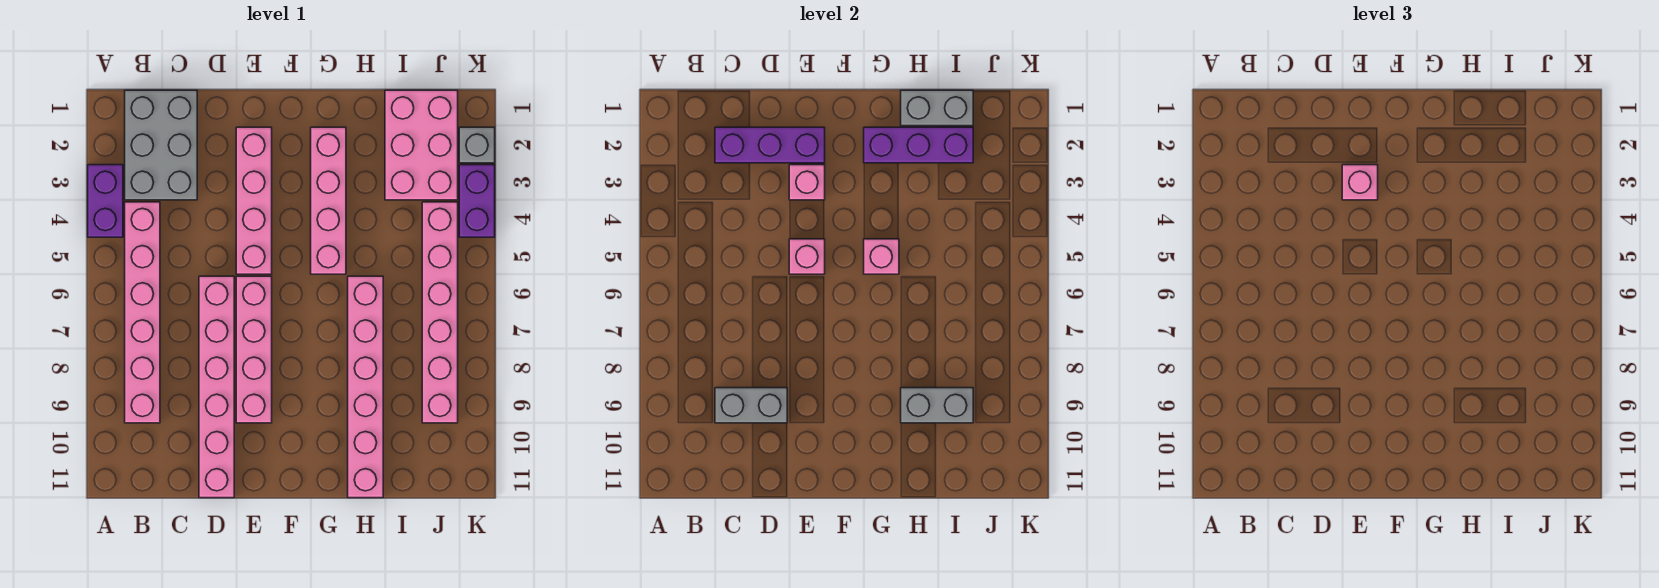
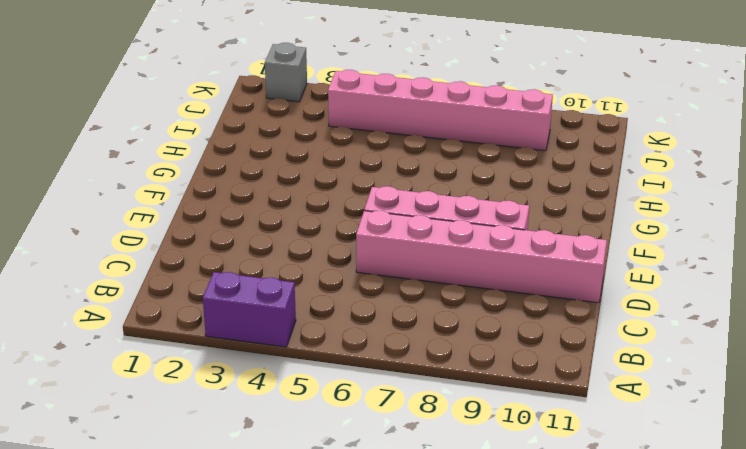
none -> grey 2x3 brick [125,90,197,200]
none -> pink 1x6 brick [125,202,160,423]
none -> pink 1x4 brick [236,127,272,274]

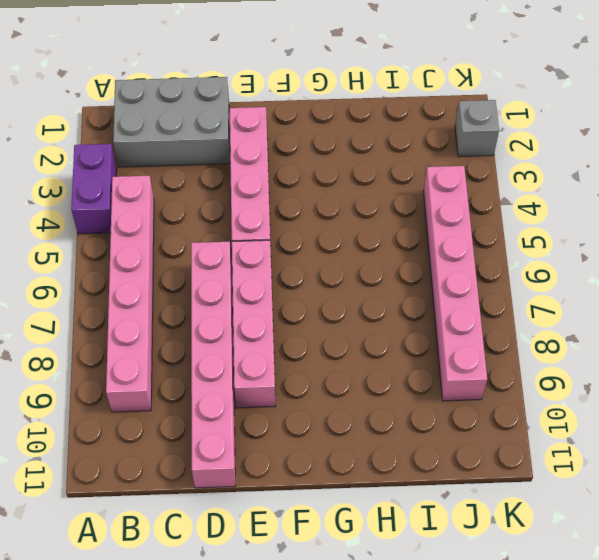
grey 2x3 brick [113,77,230,167] -> grey 2x3 brick turned to [125,90,197,200]
none -> pink 1x4 brick [311,127,346,274]
none -> pink 1x6 brick [348,276,383,498]
none -> pink 2x3 brick [385,90,458,200]

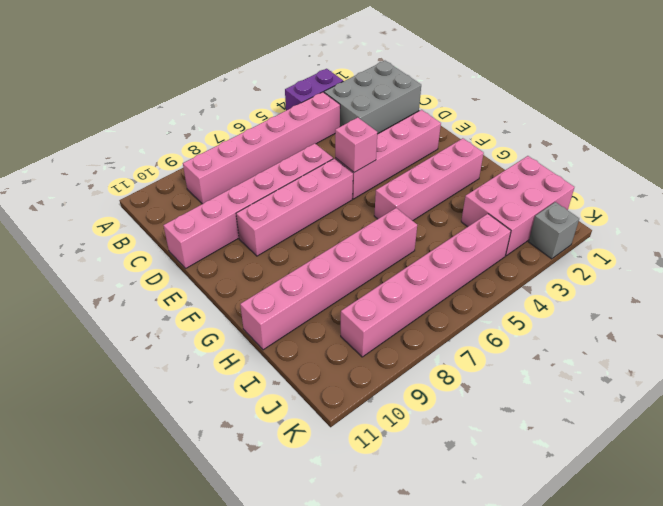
none -> purple 1x2 brick [459,165,495,237]
none -> purple 1x3 brick [715,127,825,163]
none -> grey 1x2 brick [715,388,787,423]

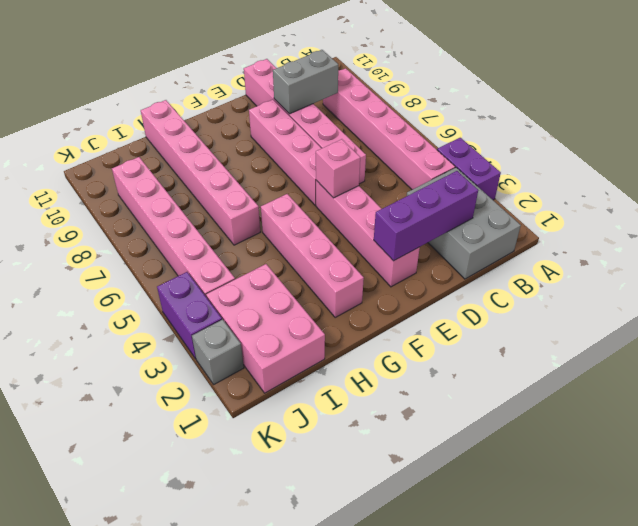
none -> pink 1x1 brick [789,165,825,200]
none -> purple 1x3 brick [864,127,973,163]
none -> pink 1x1 brick [864,239,899,274]

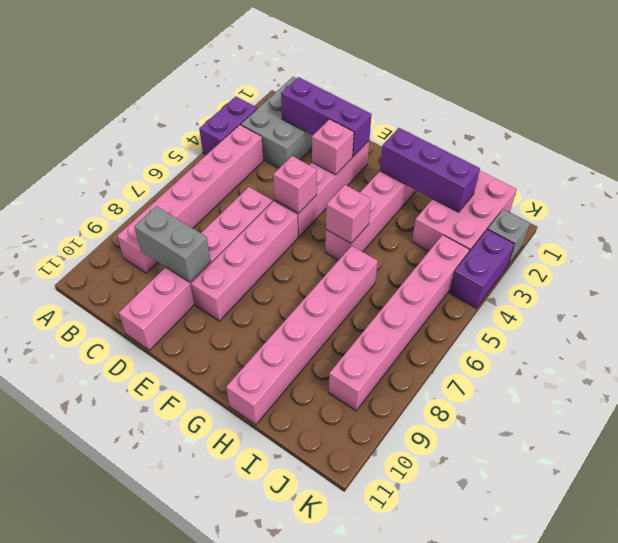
none -> grey 1x2 brick [901,90,973,126]
none -> grey 1x2 brick [901,388,973,423]
none -> pink 1x1 brick [1342,165,1378,200]

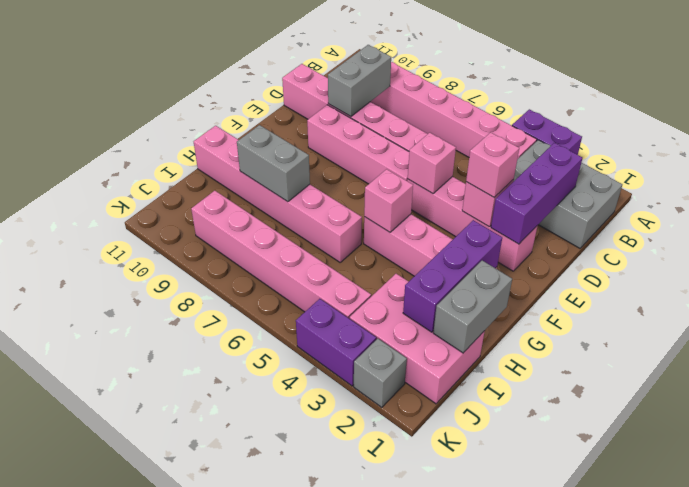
grey 1x2 brick [237,125,310,202] -> grey 1x2 brick turned to [901,388,973,423]

